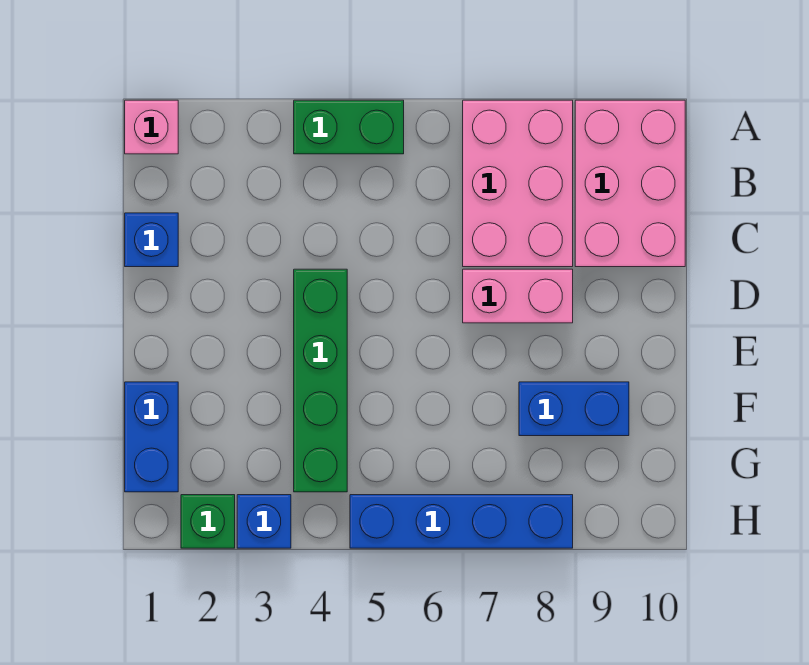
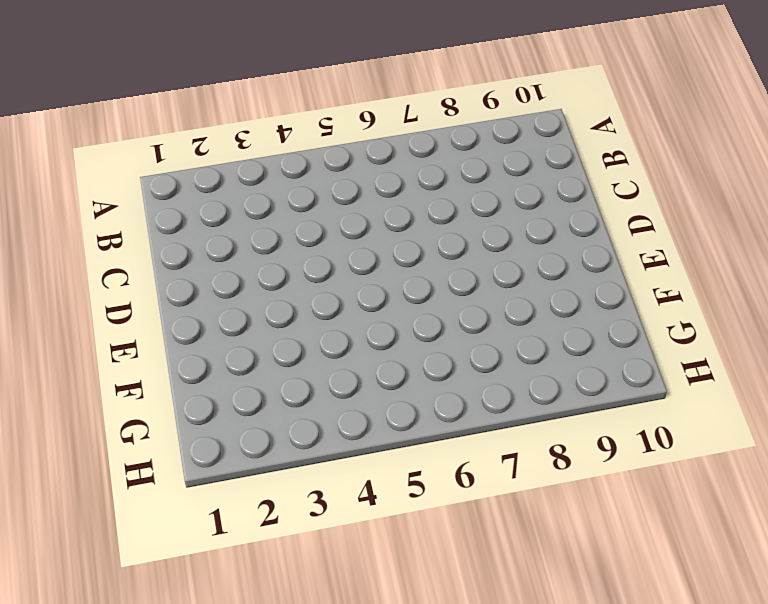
none -> pink 1x1 brick [125,100,178,154]
none -> green 1x2 brick [294,100,404,154]
none -> pink 2x3 brick [463,100,573,267]

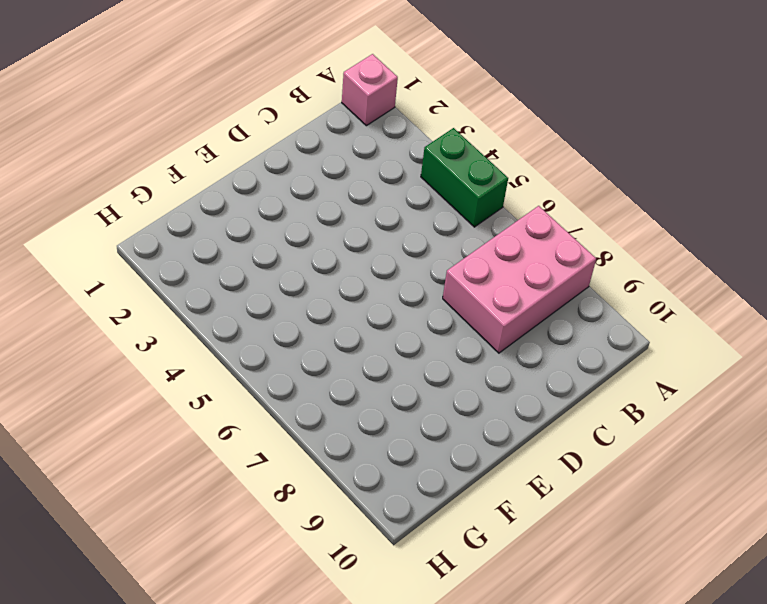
none -> pink 2x3 brick [575,100,685,267]
none -> blue 1x1 brick [125,213,178,267]
none -> green 1x4 brick [294,269,347,492]

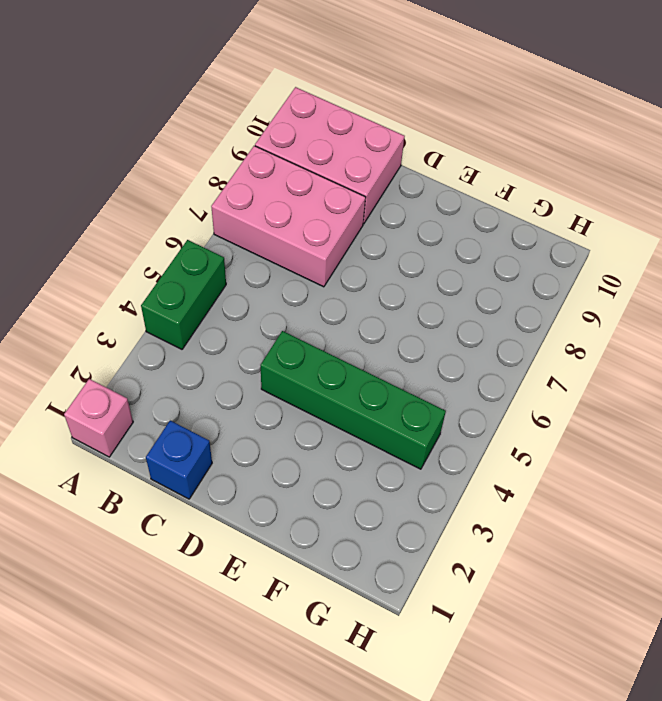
none -> pink 1x2 brick [463,269,573,323]
none -> blue 1x2 brick [125,382,178,492]
none -> blue 1x2 brick [519,382,629,436]

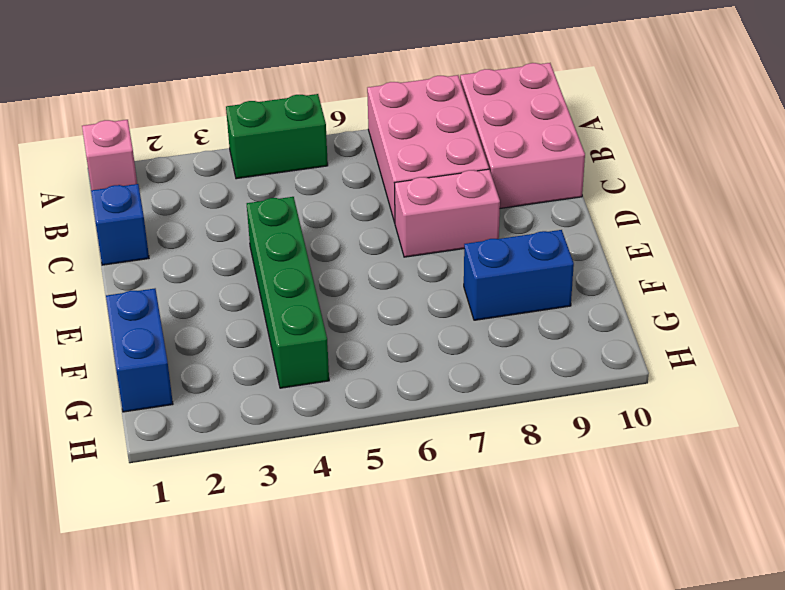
none -> green 1x1 brick [181,495,235,548]
none -> blue 1x1 brick [237,495,291,548]
none -> blue 1x4 brick [350,495,573,548]

